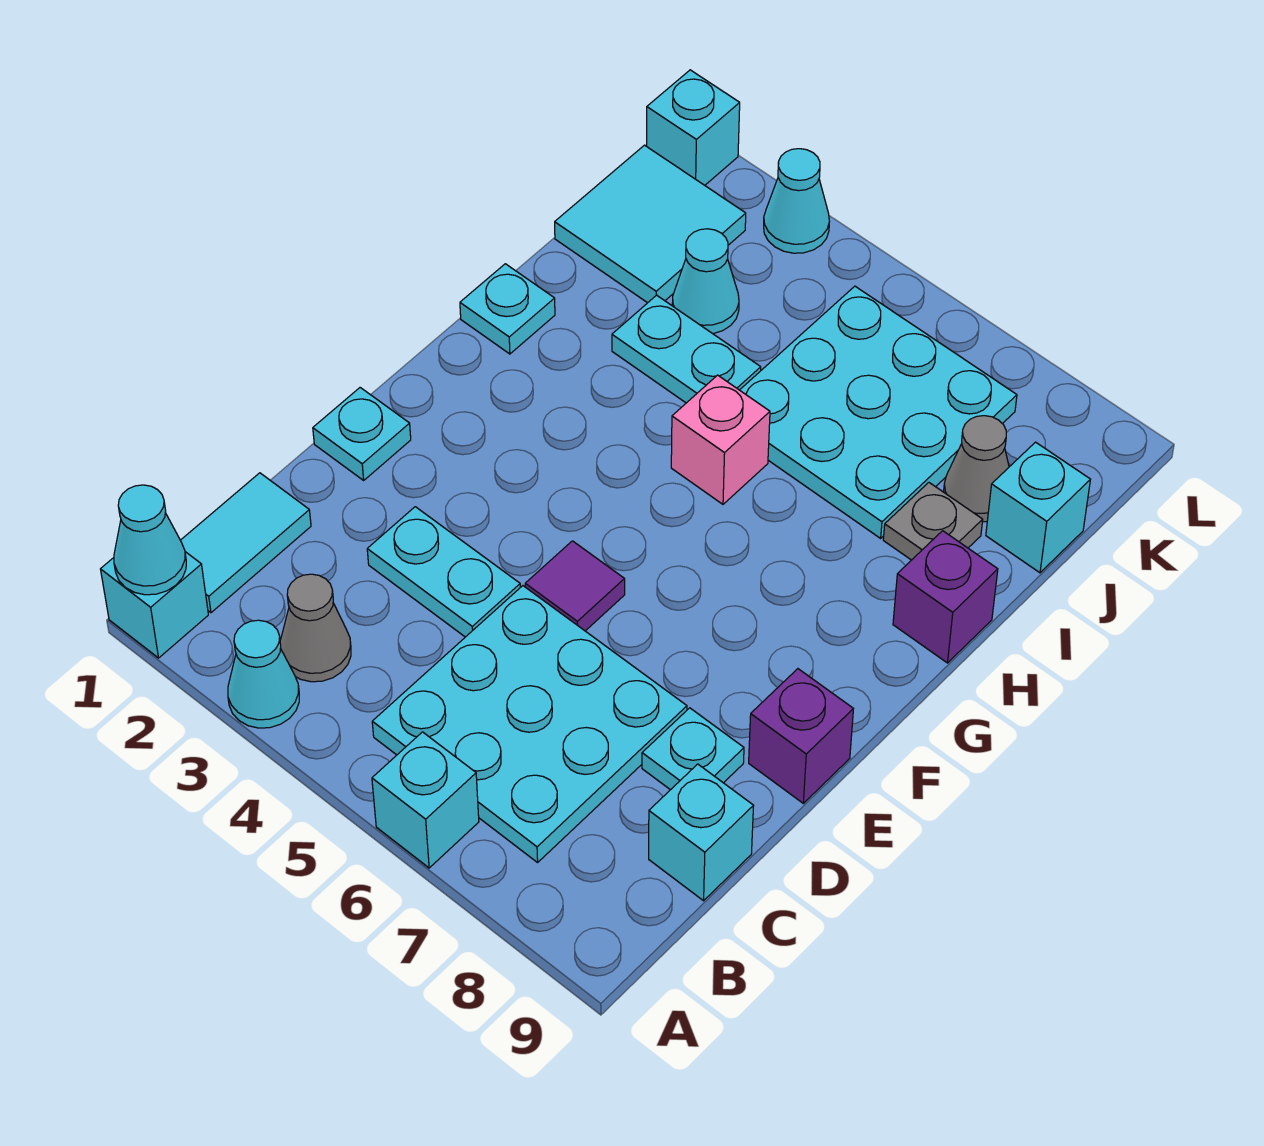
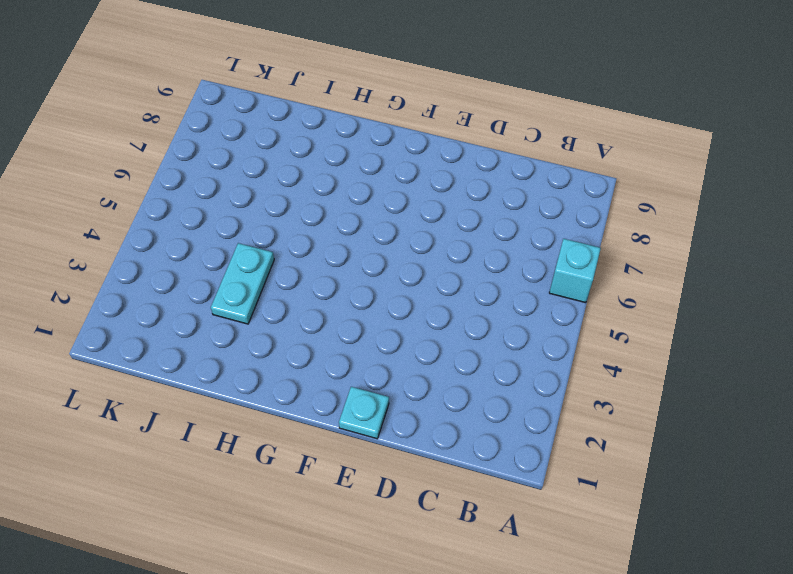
none -> cyan 1x1 brick [101,552,208,658]
none -> cyan 1x1 cone [228,620,299,728]
none -> cyan 1x2 tile [180,473,311,613]

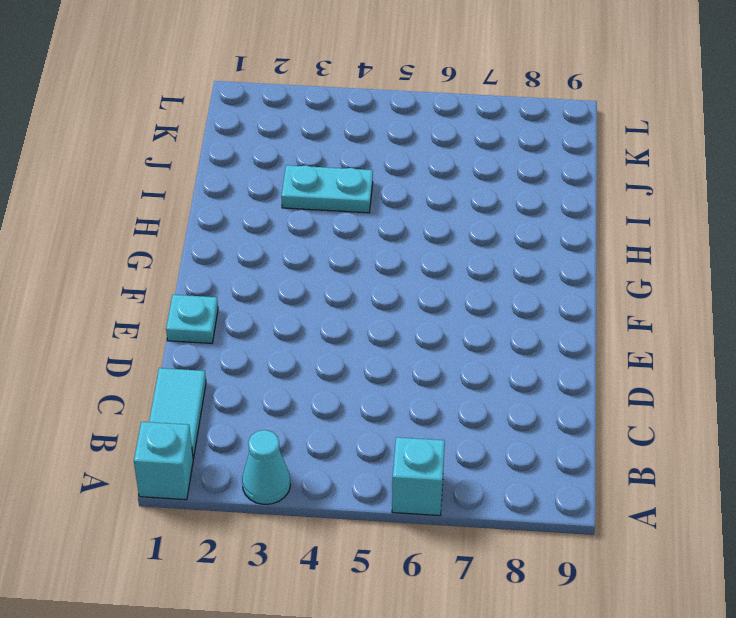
none -> grey 1x1 cone [280,574,351,682]
none -> cyan 3x3 plate [372,586,687,862]
none -> cyan 1x1 brick [649,764,753,901]

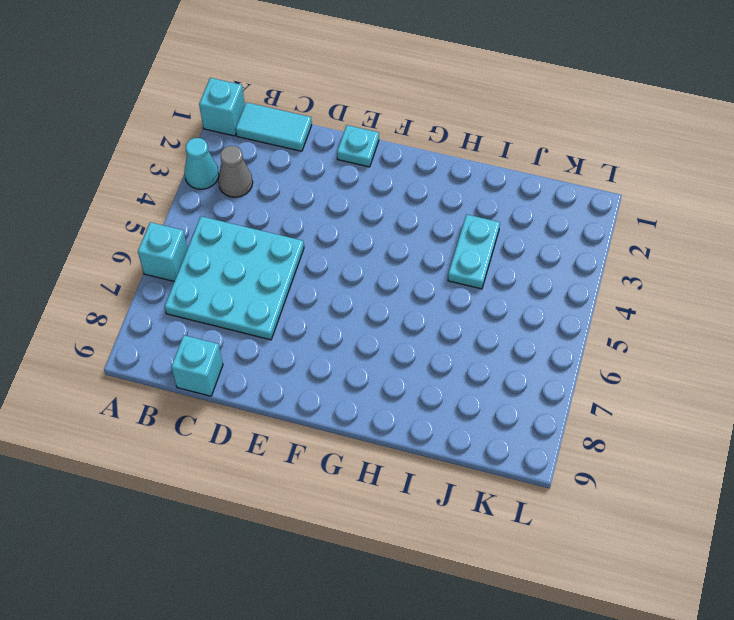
none -> cyan 1x2 plate [367,507,520,637]
none -> cyan 1x1 plate [642,708,744,790]
none -> purple 1x1 tile [525,541,625,631]

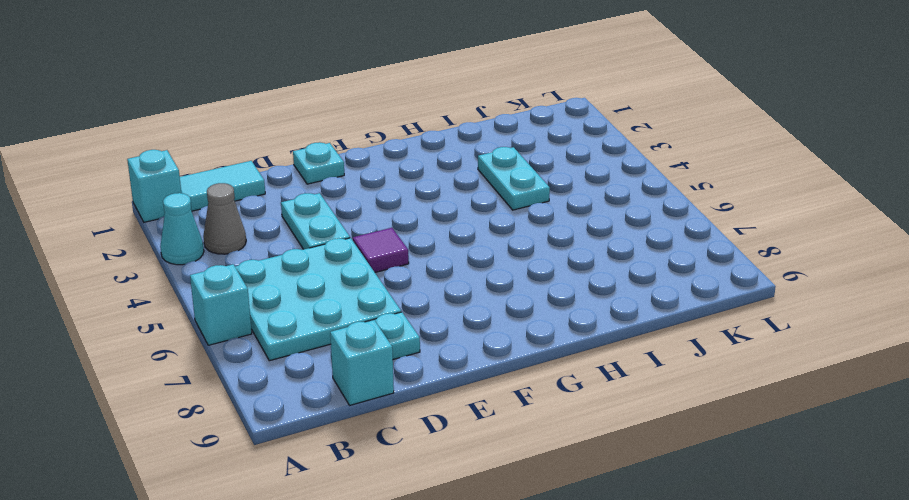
none -> purple 1x1 brick [749,669,853,803]
none -> cyan 1x1 plate [460,264,555,354]
none -> pink 1x1 brick [671,375,770,504]

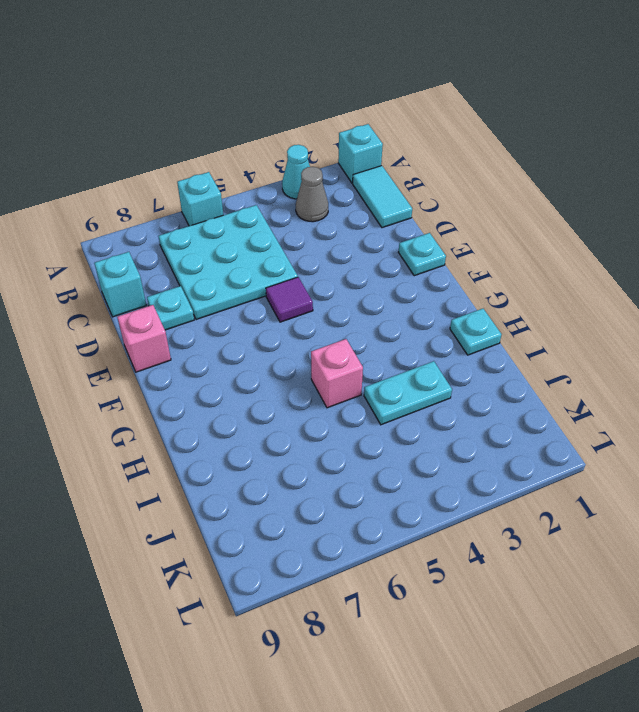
pink 1x1 brick [117,305,171,372] -> purple 1x1 brick [749,669,853,803]
none -> cyan 1x2 plate [367,507,520,637]
none -> purple 1x1 brick [893,531,998,663]
none -> cyan 3x3 plate [740,286,1017,538]

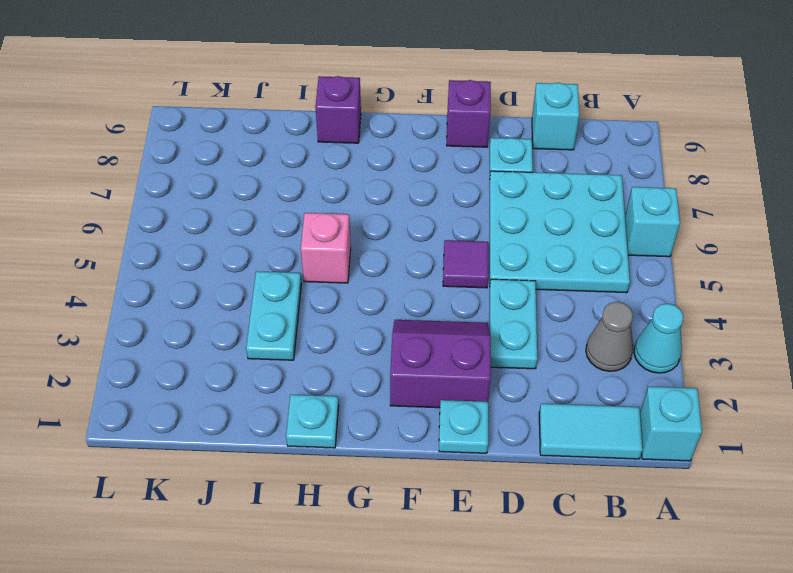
purple 2x2 slope [390,320,491,408] -> none
none -> cyan 3x3 plate [740,286,1017,538]
none -> grey 1x1 plate [883,483,983,560]
none -> cyan 2x2 tile [555,145,746,303]

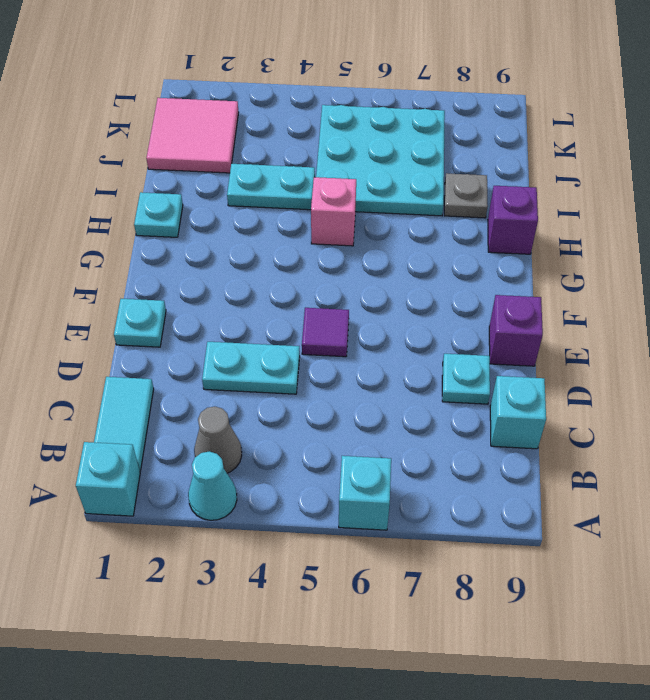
pink 2x2 tile [146,98,239,173] -> cyan 2x2 tile [555,145,746,303]
none -> cyan 3x3 plate [372,586,687,862]
none -> cyan 1x1 cone [672,229,739,334]
none -> grey 1x1 cone [944,416,1009,522]

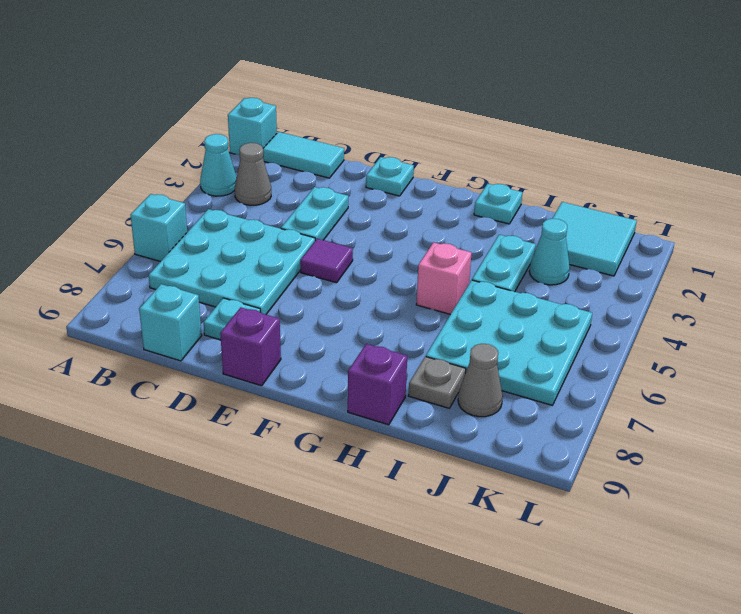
none -> cyan 1x1 brick [986,442,1090,573]
none -> cyan 1x1 brick [647,70,740,185]
none -> cyan 1x1 cone [764,149,830,253]

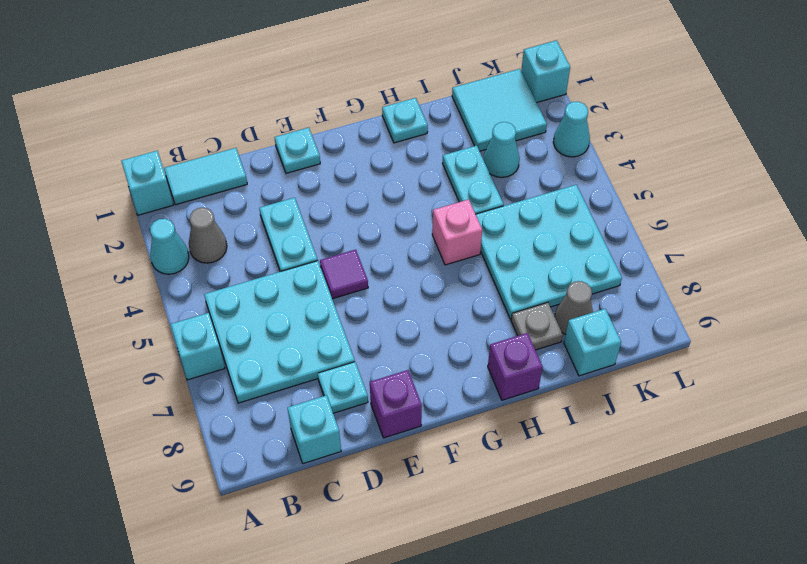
none -> cyan 1x1 cone [114,485,186,595]

